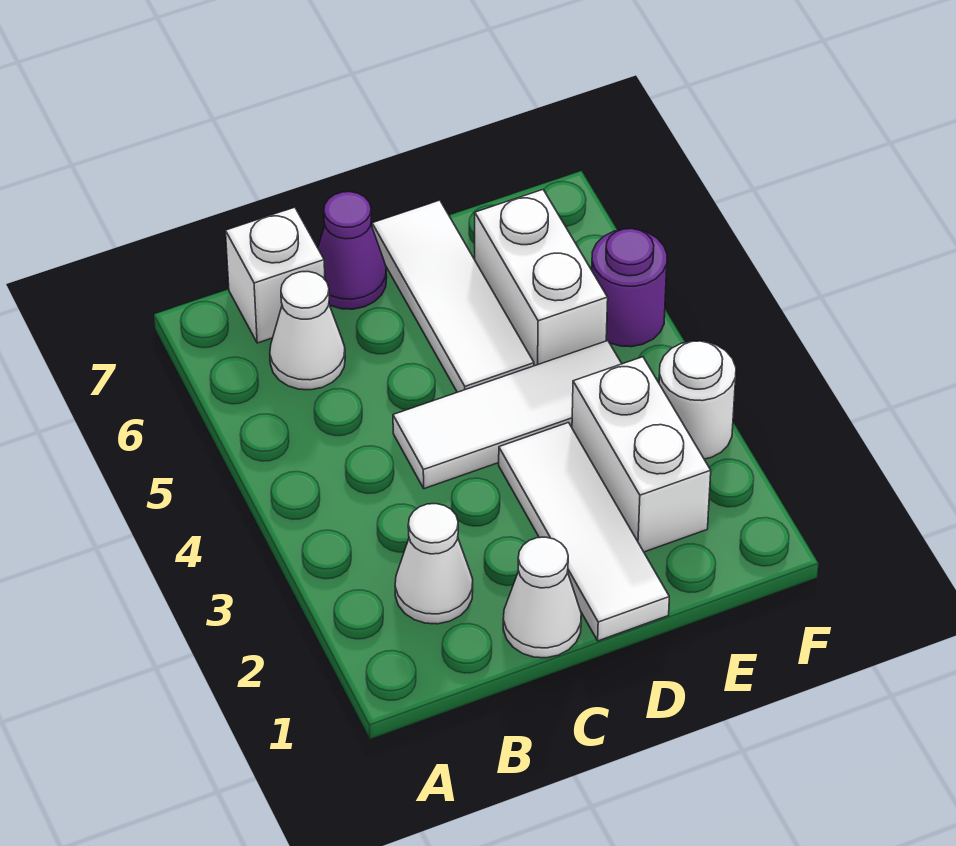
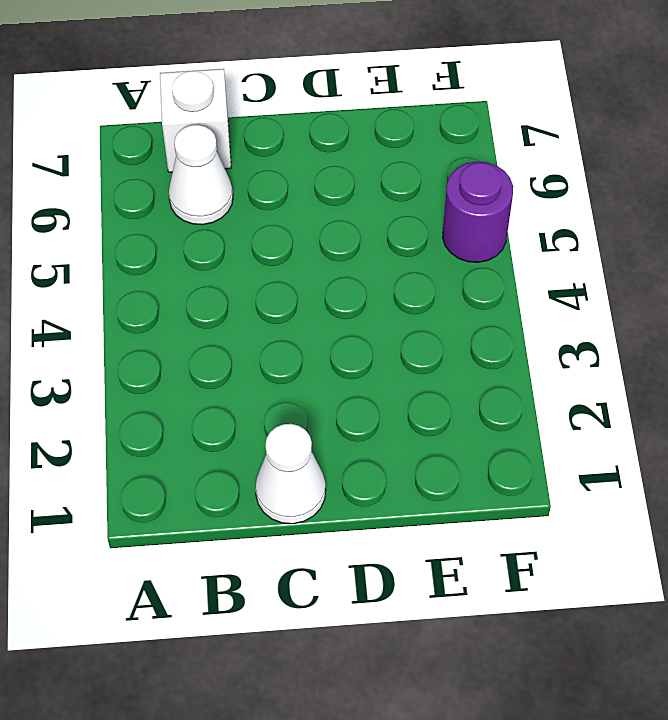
none -> white 1x1 cone [395,504,473,624]
none -> white 1x3 tile [393,341,622,489]
none -> purple 1x1 cone [318,192,387,309]

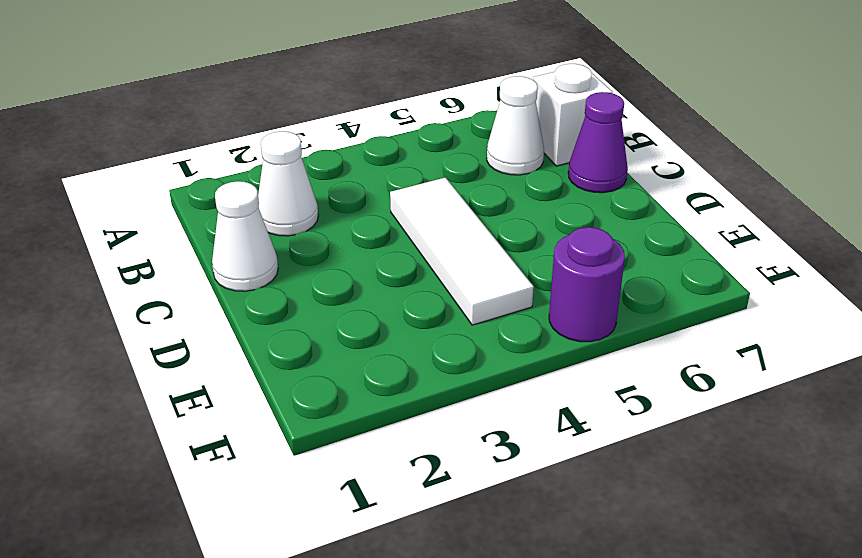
none -> white 1x3 tile [499,423,669,641]
none -> white 1x3 tile [372,200,534,392]
none -> white 1x2 brick [572,357,711,552]

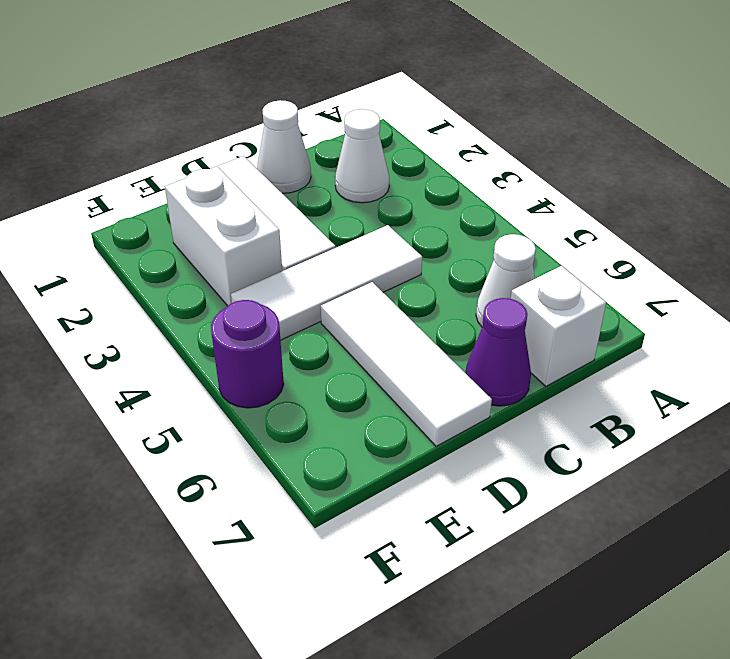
none -> white 1x2 brick [475,190,608,366]
none -> white 1x1 round brick [659,341,736,459]

